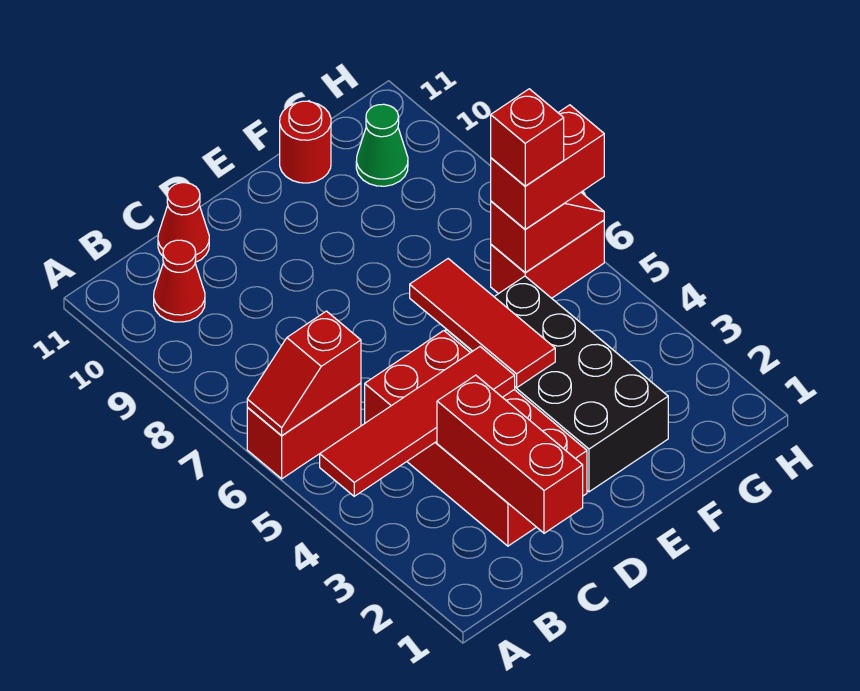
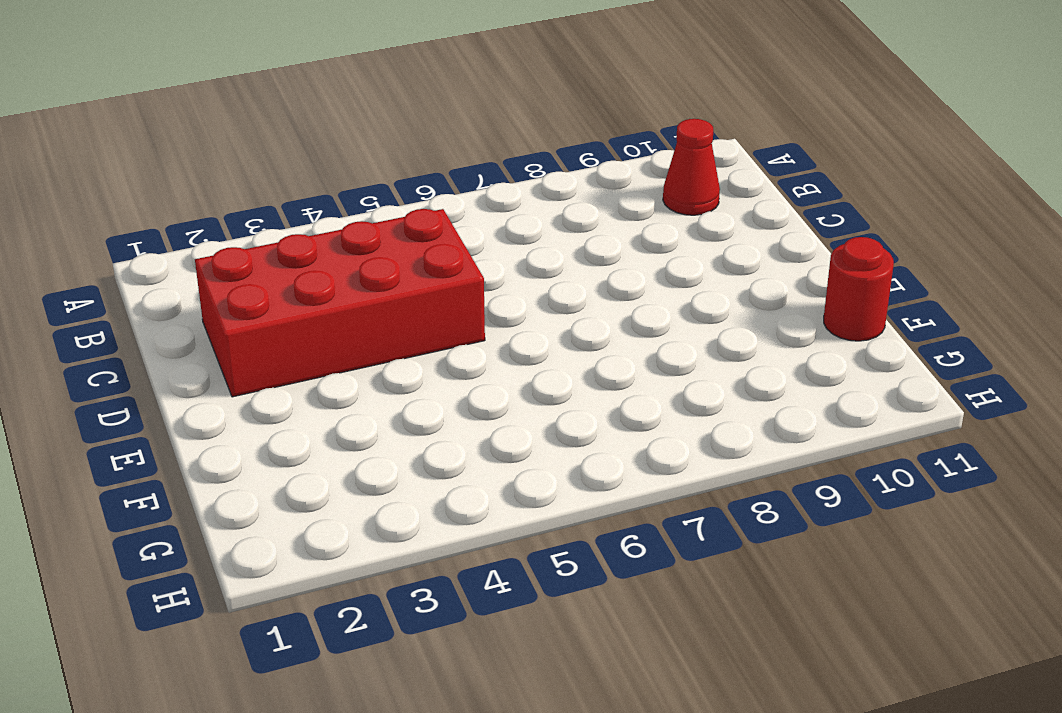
none -> red 1x2 brick [247,383,361,479]
none -> red 1x1 cone [158,183,209,262]
none -> black 2x4 brick [446,276,668,492]

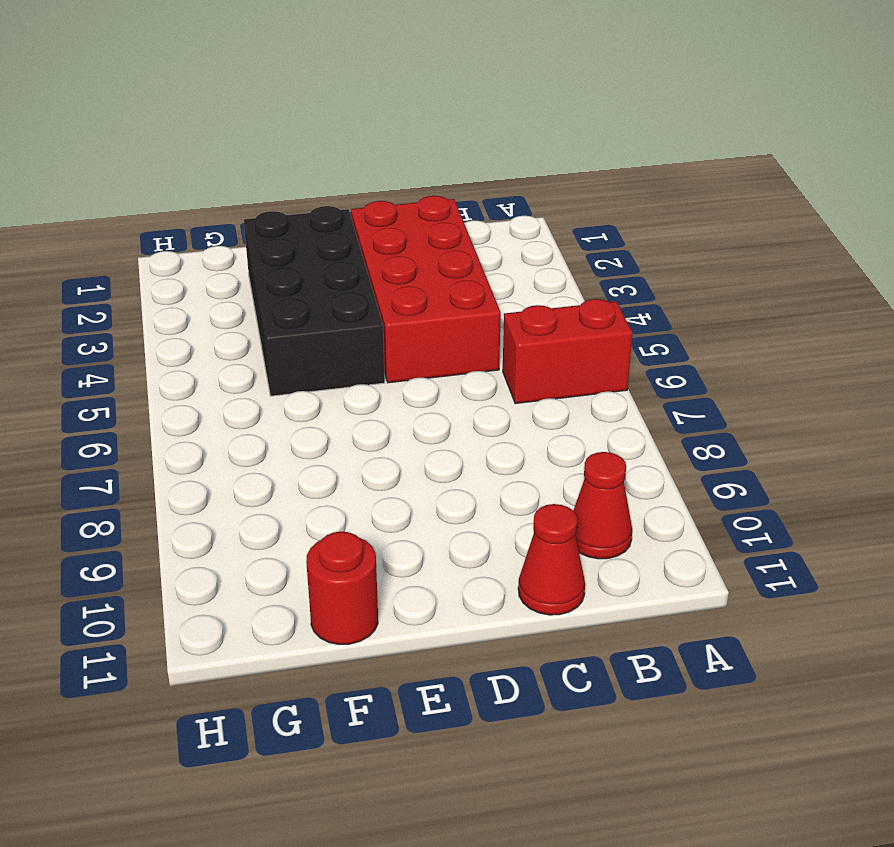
none -> red 1x2 brick [491,220,604,298]
none -> green 1x1 cone [356,104,408,186]
none -> red 1x4 tile [320,347,515,496]

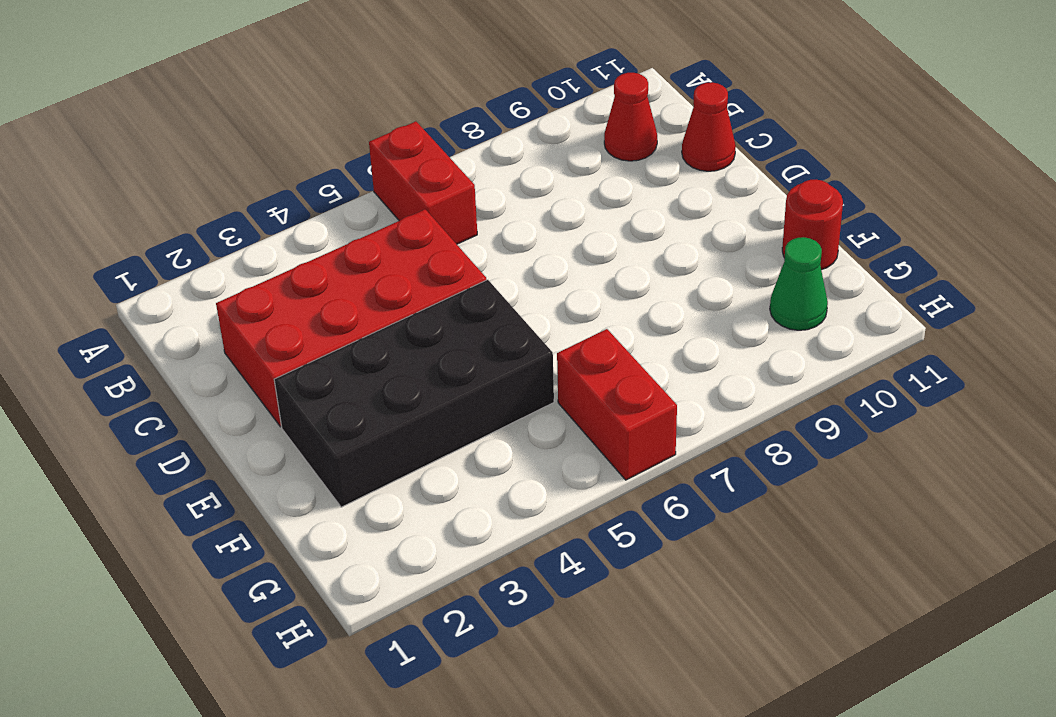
none -> red 1x4 tile [320,347,515,496]
none -> red 1x2 slope [247,311,361,436]
none -> red 1x3 brick [437,375,583,533]

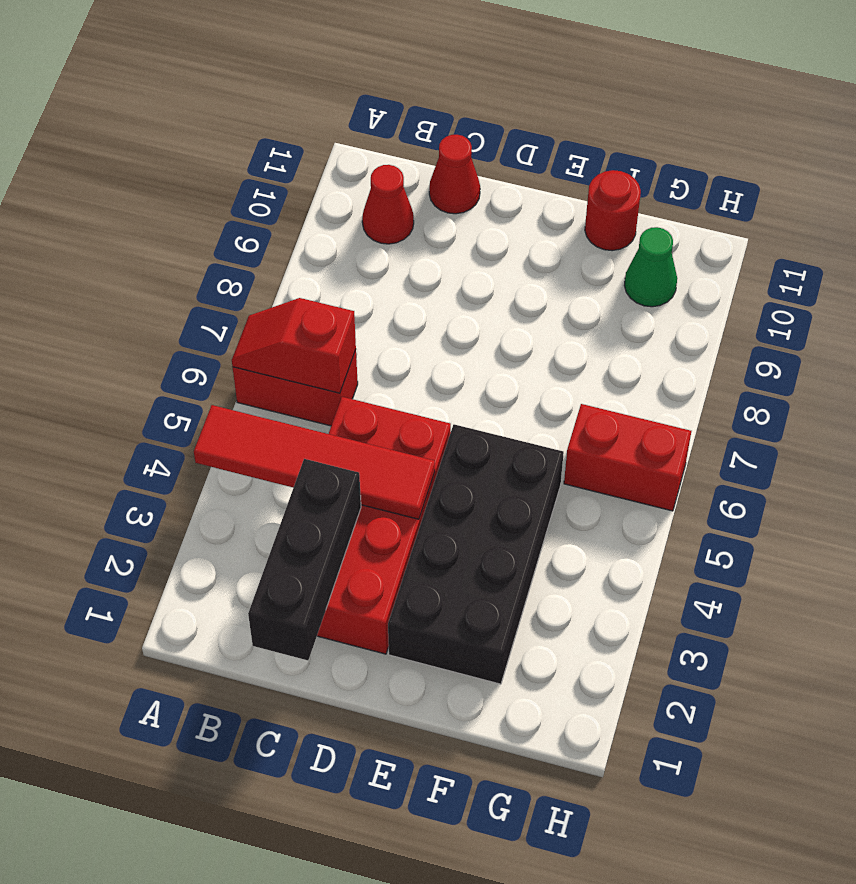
black 1x3 brick [248,459,361,660] -> red 1x3 brick [437,375,583,533]
none -> red 1x3 tile [410,259,555,388]
none -> red 1x2 slope [491,193,604,273]
none -> red 1x2 brick [491,105,604,229]

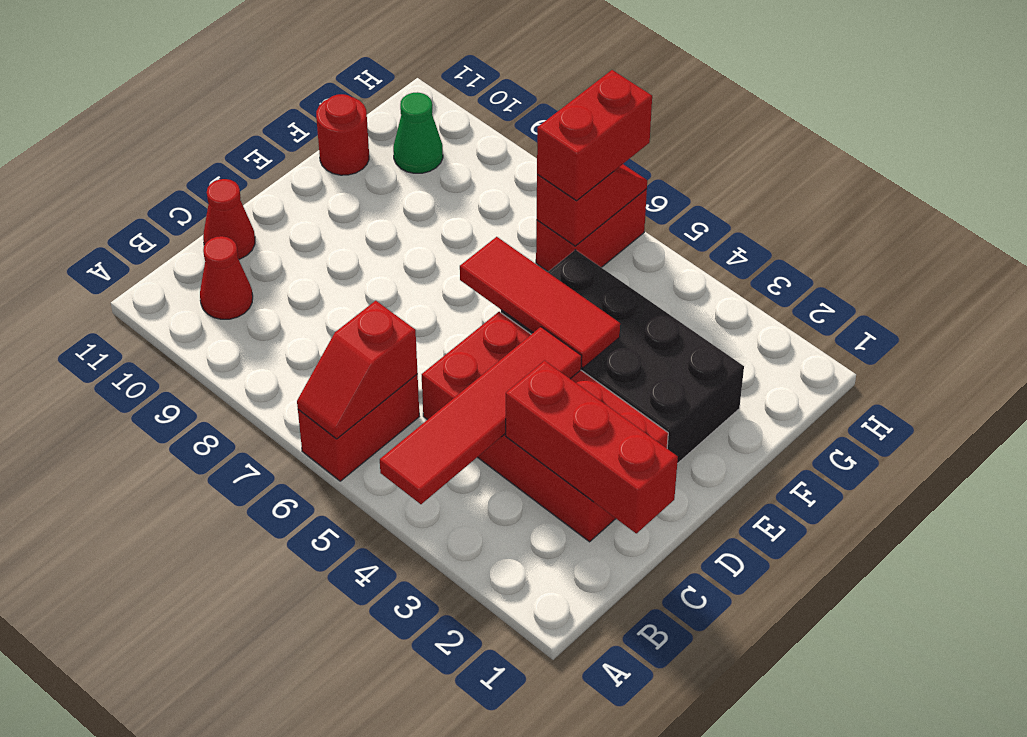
none -> red 1x1 brick [491,89,564,186]

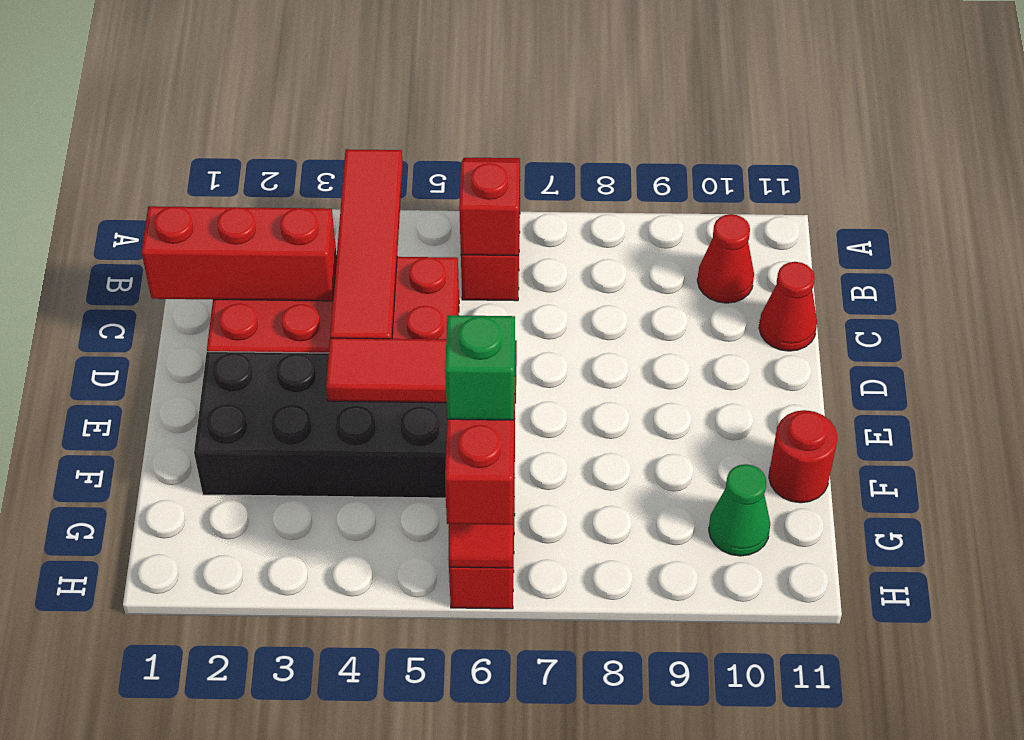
green 1x1 brick [445,315,515,420] -> red 1x1 brick [491,89,564,186]

